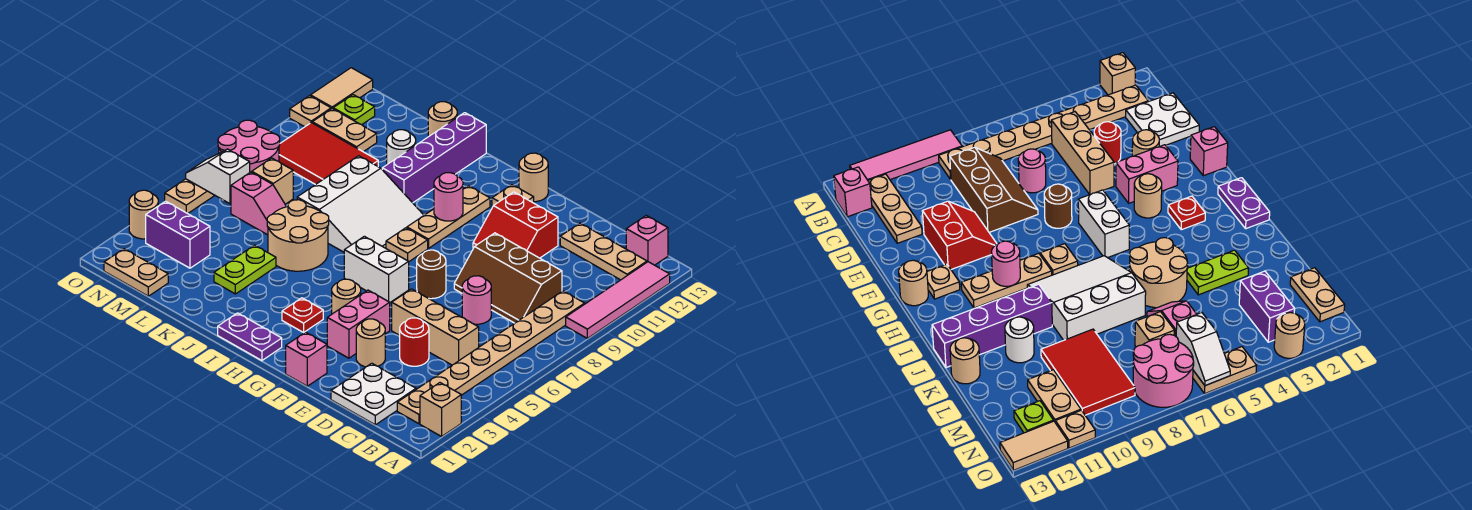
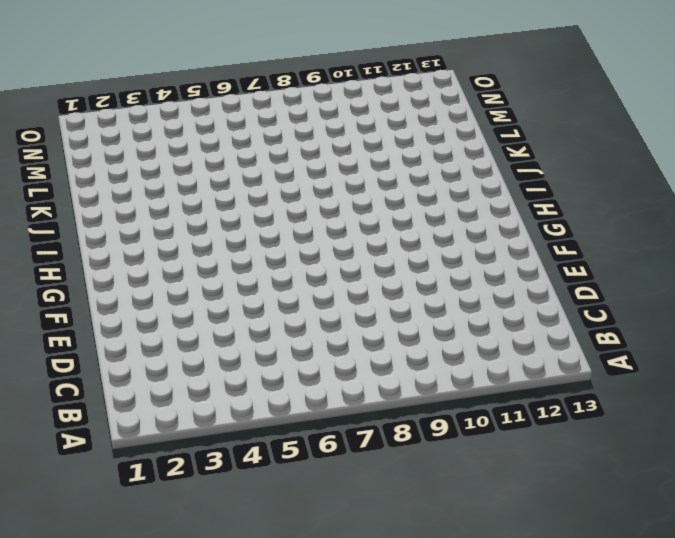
none -> tan 1x1 brick [420,383,461,436]
none -> pink 1x4 tile [566,262,670,338]
none -> tan 1x8 plate [397,291,585,424]
none -> tan 1x3 plate [560,223,647,280]

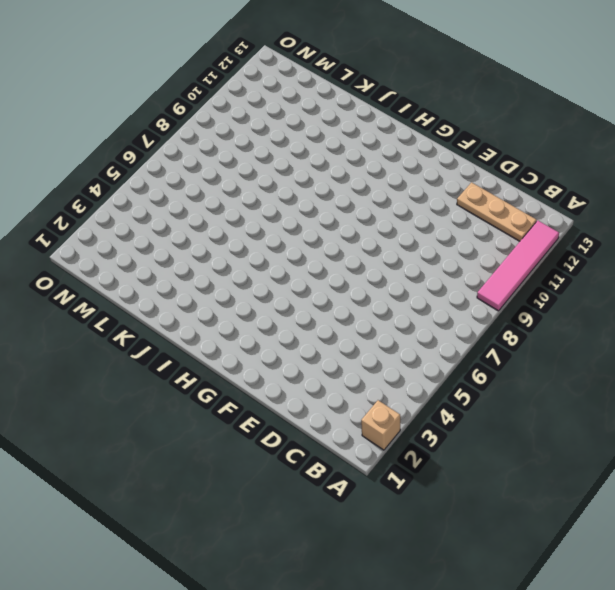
none -> tan 1x8 plate [397,291,585,424]
none -> pink 1x1 brick [626,215,668,265]
none -> white 2x2 plate [331,363,416,425]
none -> tan 1x3 brick [392,289,479,365]

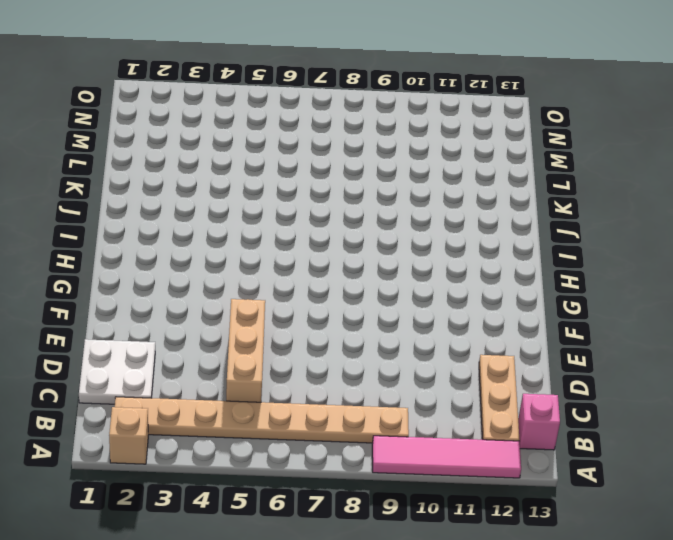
none -> brown 2x3 slope [454,233,562,323]
none -> red 1x1 round brick [400,318,429,366]
none -> pink 1x1 round brick [462,276,491,324]
none -> tan 1x1 round brick [356,319,385,367]

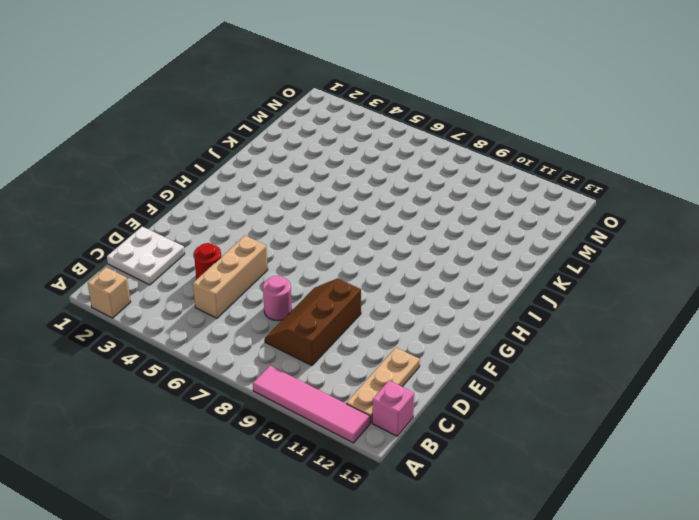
none -> tan 1x8 plate [397,291,585,424]
none -> tan 1x1 round brick [356,319,385,367]
none -> red 2x2 slope [473,192,558,258]
none -> pink 1x1 brick [286,332,327,386]

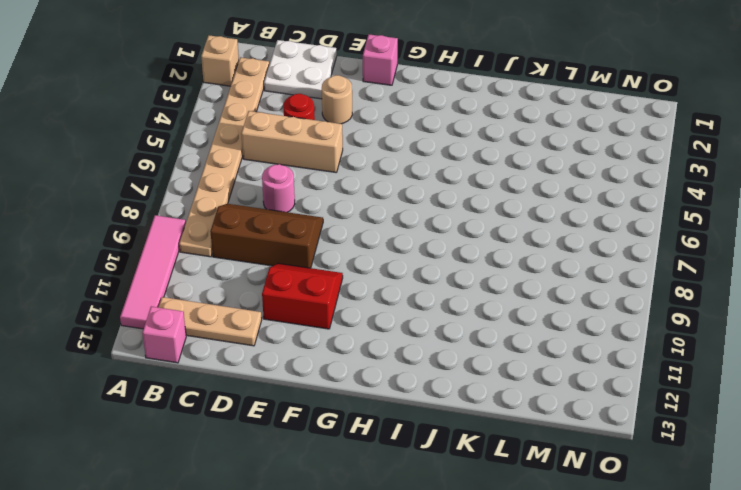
none -> pink 1x2 brick [327,290,390,358]
none -> brown 1x1 round brick [417,250,446,299]
none -> tan 1x1 round brick [332,279,361,314]
none -> white 1x2 brick [344,236,409,302]

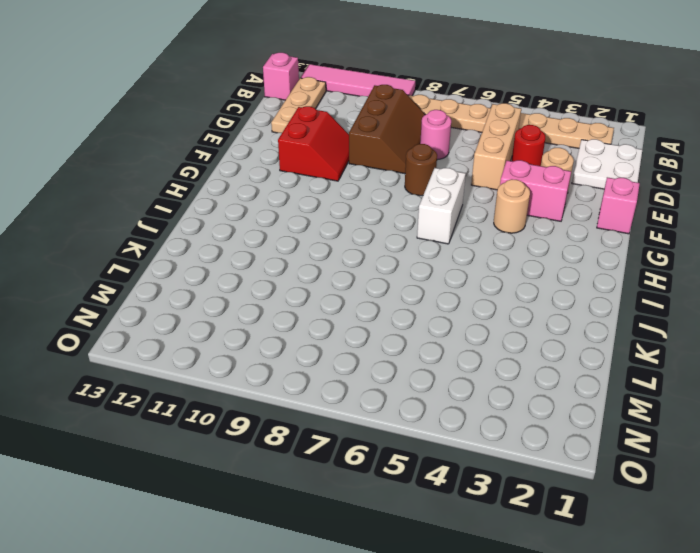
none -> tan 1x1 brick [420,383,461,436]
none -> tan 1x1 plate [492,185,534,207]
none -> tan 1x1 round brick [519,153,548,202]
none -> purple 1x2 plate [218,313,282,361]

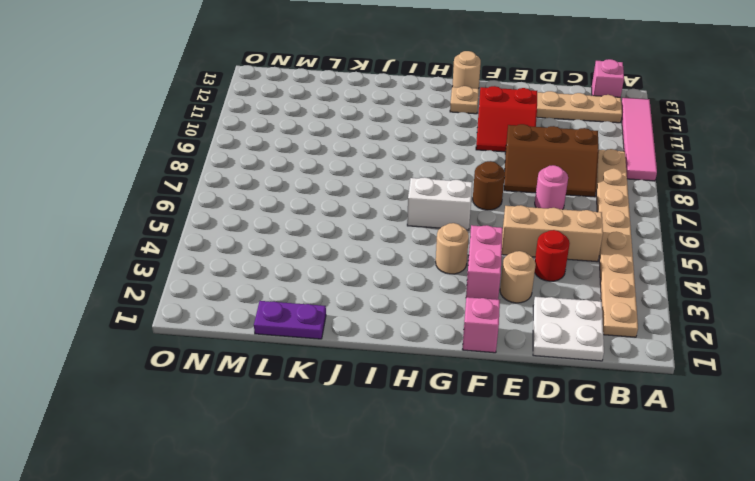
purple 1x2 plate [254,301,326,339] -> purple 1x2 plate moved to [218,313,282,361]
none -> tan 1x1 brick [420,383,461,436]
none -> red 1x1 plate [282,298,323,332]
none -> tan 1x1 plate [386,228,428,262]
none -> tan 1x3 plate [407,186,490,248]

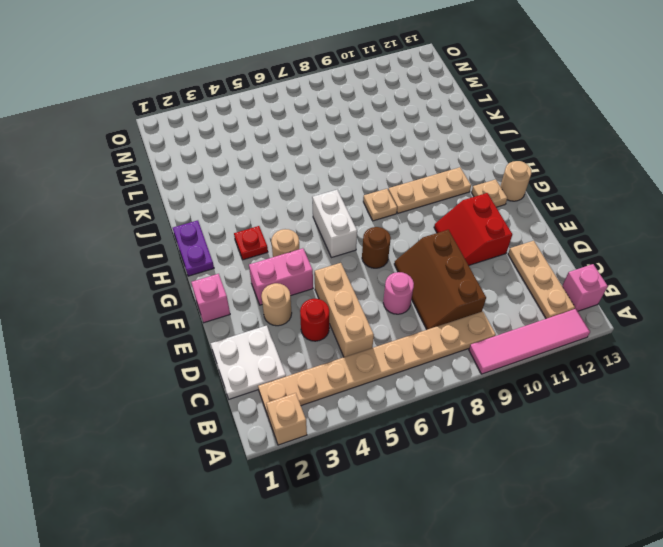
none -> white 3x3 slope [297,156,424,252]
none -> tan 2x2 round brick [267,200,329,271]
none -> purple 1x4 brick [382,113,486,203]
none -> lime 1x2 plate [214,245,276,294]

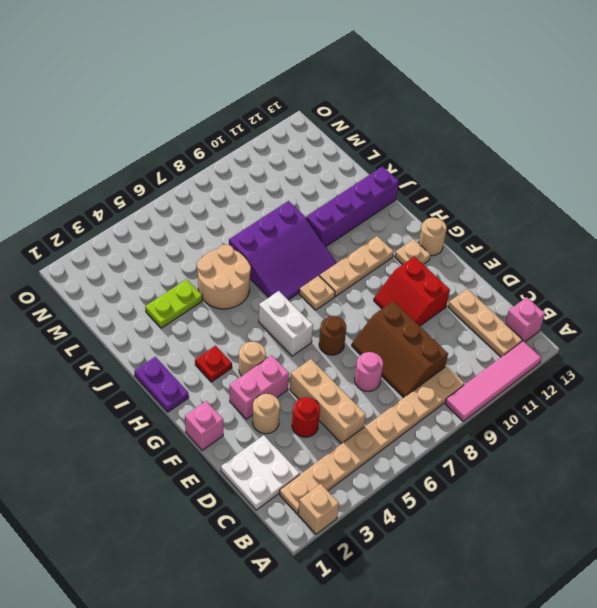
purple 3x3 slope [229,201,337,300] -> white 3x3 slope [297,156,424,252]
none -> white 1x1 round brick [387,130,416,164]
none -> tan 1x1 round brick [428,102,457,137]
none -> pink 1x2 slope [231,172,286,235]
none -> red 2x3 tile [279,123,378,185]

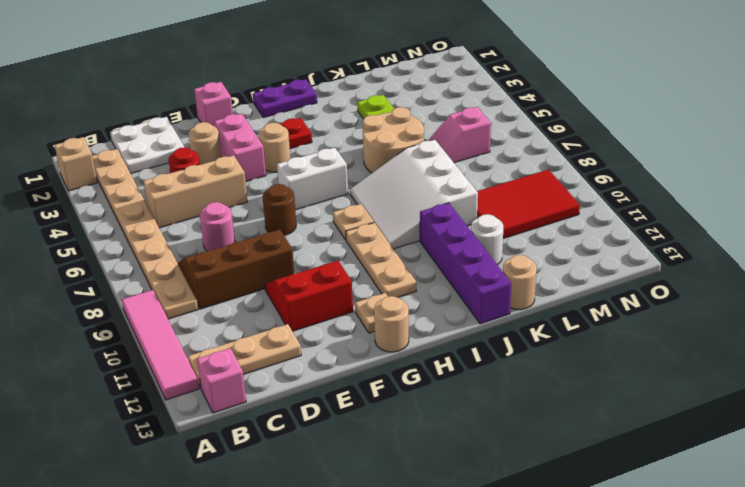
none -> tan 1x2 plate [104,249,168,296]
none -> purple 1x2 brick [146,201,210,268]
none -> tan 1x1 brick [252,158,293,204]
none -> tan 1x2 plate [312,109,377,152]

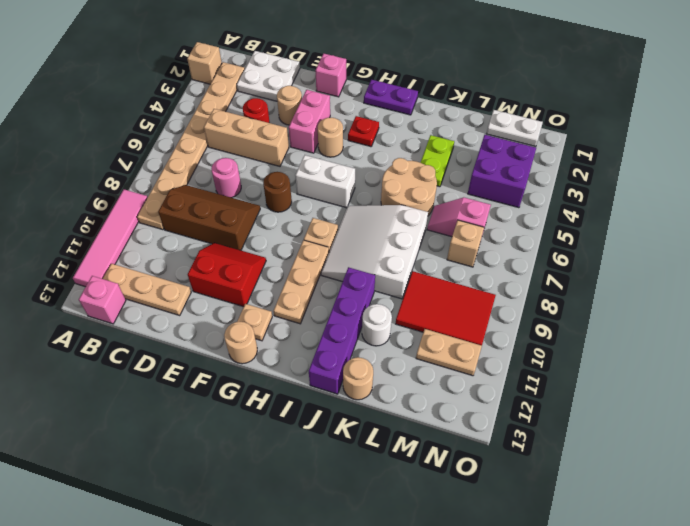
white 1x2 plate [486,110,543,147] -> tan 1x2 plate [104,249,168,296]
purple 2x2 brick [468,135,536,208] -> purple 1x2 brick [146,201,210,268]
none -> pink 2x2 round brick [218,120,280,172]
none -> lime 1x1 plate [333,95,375,125]
none -> tan 1x1 round brick [129,190,158,239]
none -> tan 1x2 plate [165,179,215,214]

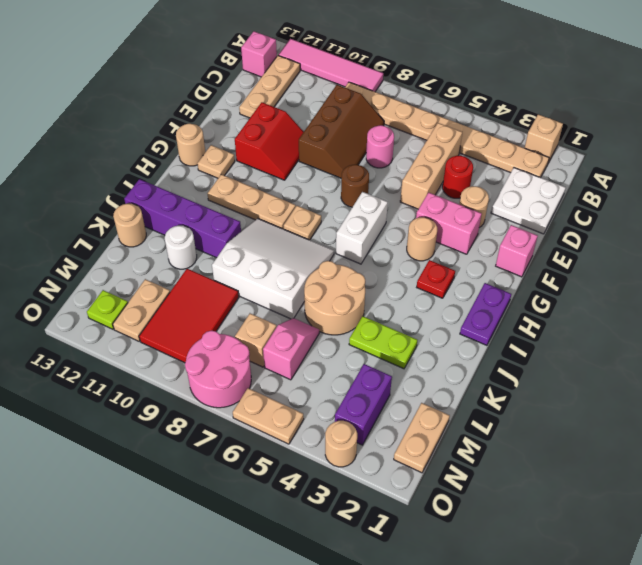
none -> tan 1x1 plate [290,96,331,127]
none -> tan 1x2 tile [311,68,373,109]
none -> pink 1x1 round brick [434,173,463,221]
none -> white 1x2 slope [186,149,250,204]

